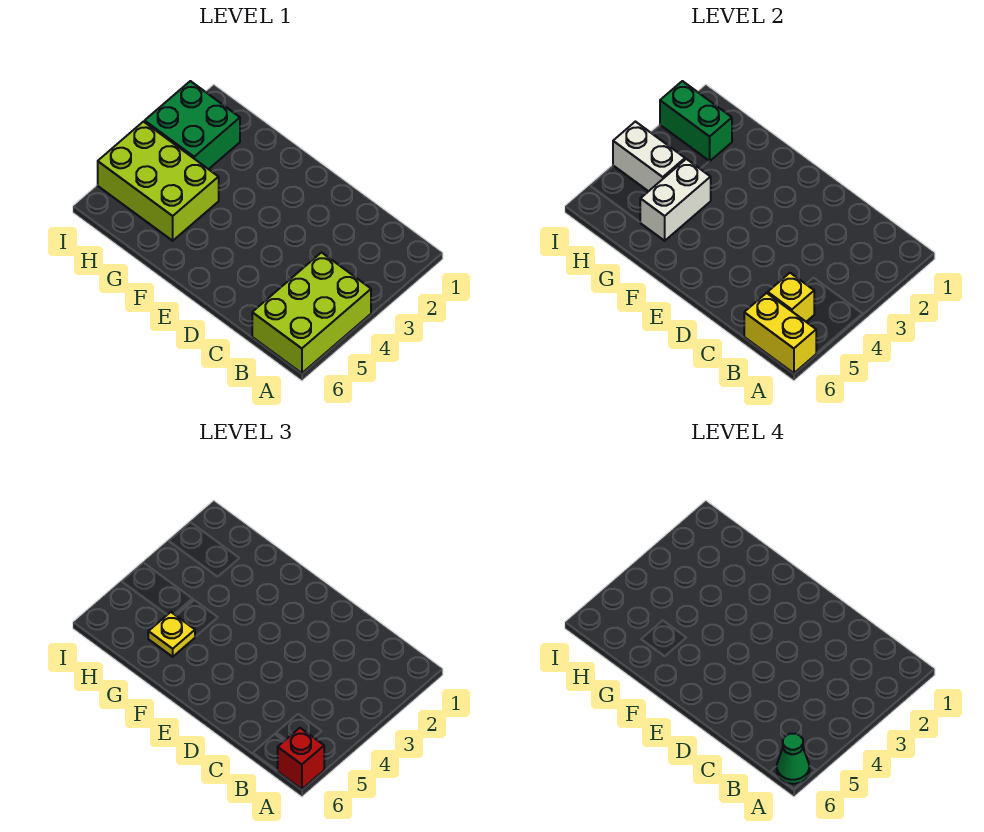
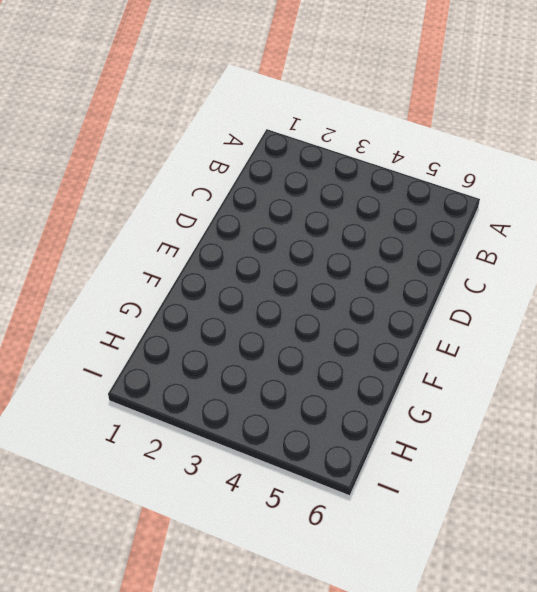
none -> lime 2x3 brick [252,253,371,373]
none -> lime 2x3 brick [98,122,219,241]

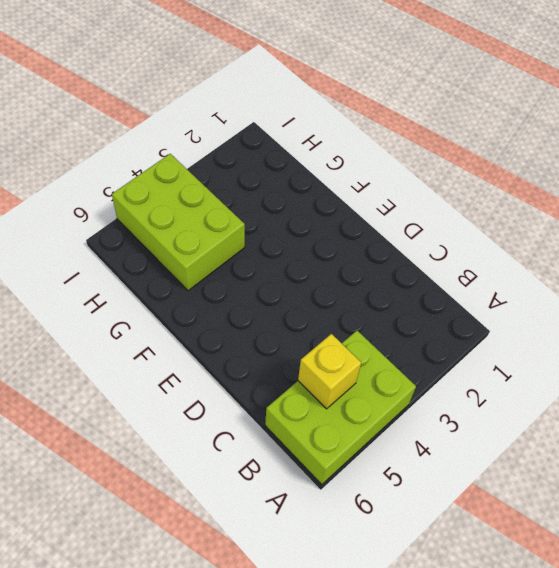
none -> green 2x2 brick [145,81,240,169]
none -> yellow 1x2 brick [744,293,816,373]

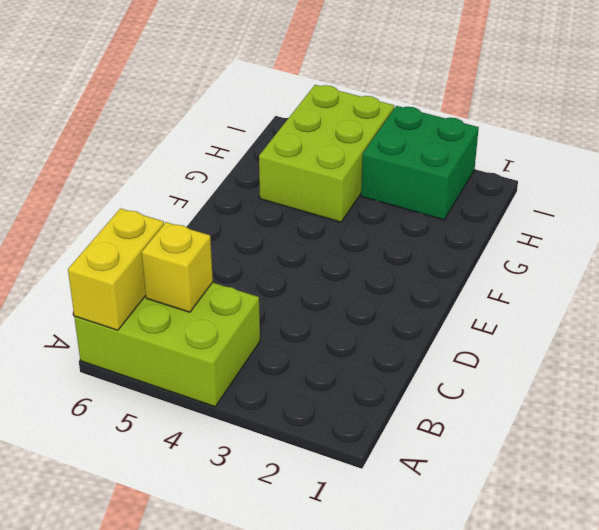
none -> white 1x2 brick [640,159,711,241]
none -> green 1x2 brick [660,81,732,161]

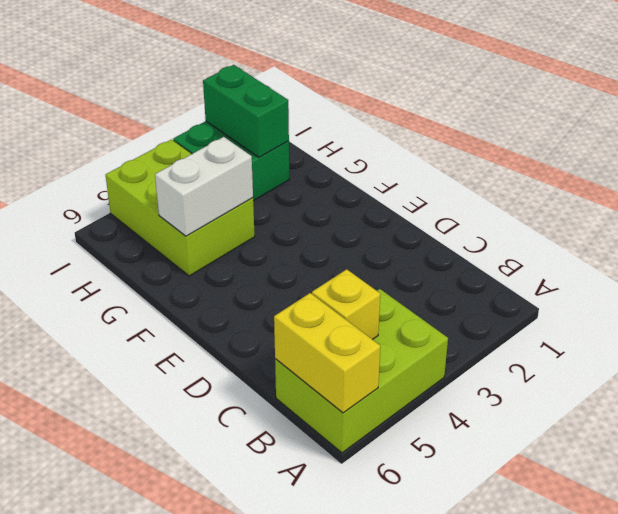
none -> white 1x2 brick [613,122,685,191]
none -> red 1x1 brick [278,728,324,789]

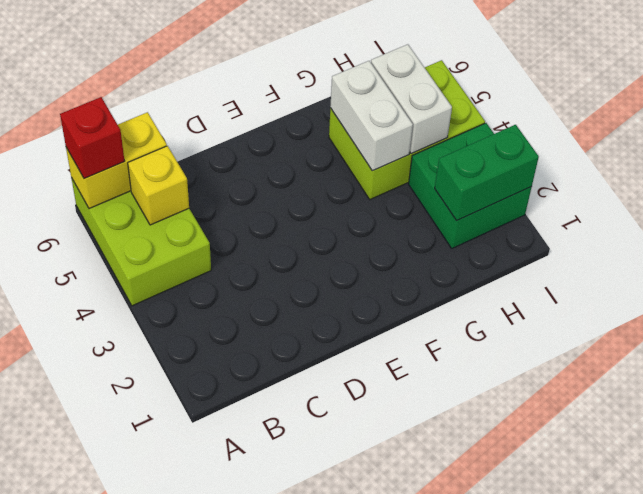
white 1x2 brick [371,44,452,154] -> white 1x2 brick turned to [613,122,685,191]
none -> yellow 1x1 plate [148,612,195,657]
none -> green 1x1 cone [777,734,809,784]

